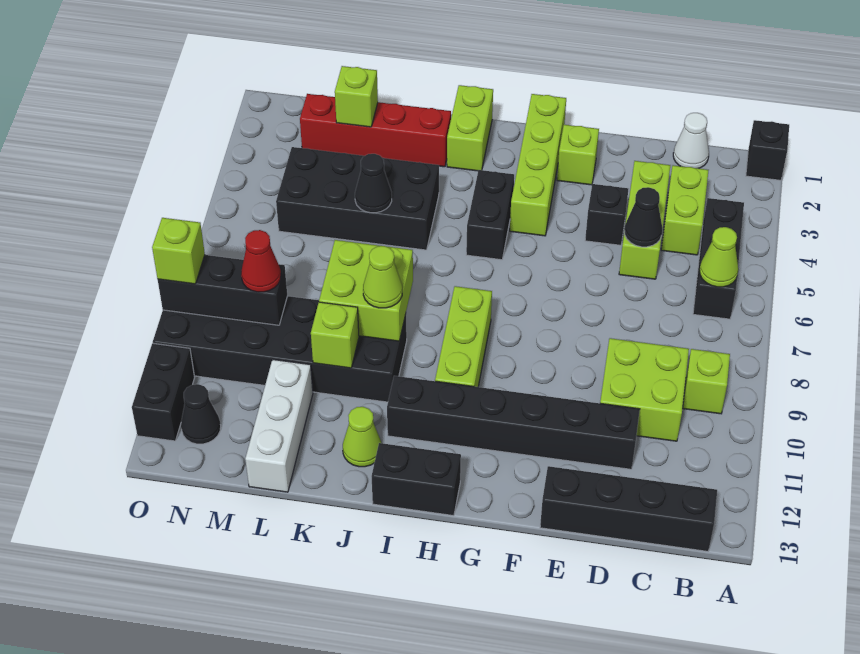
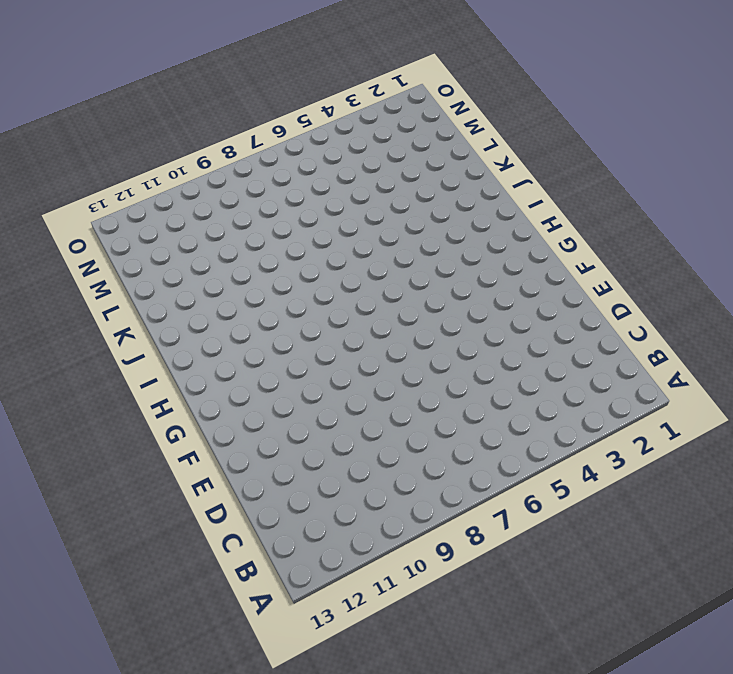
none -> black 1x1 brick [746,120,789,180]
none -> black 1x3 brick [693,198,744,319]
none -> lime 1x1 brick [683,349,730,414]
none -> black 1x4 brick [540,466,717,551]

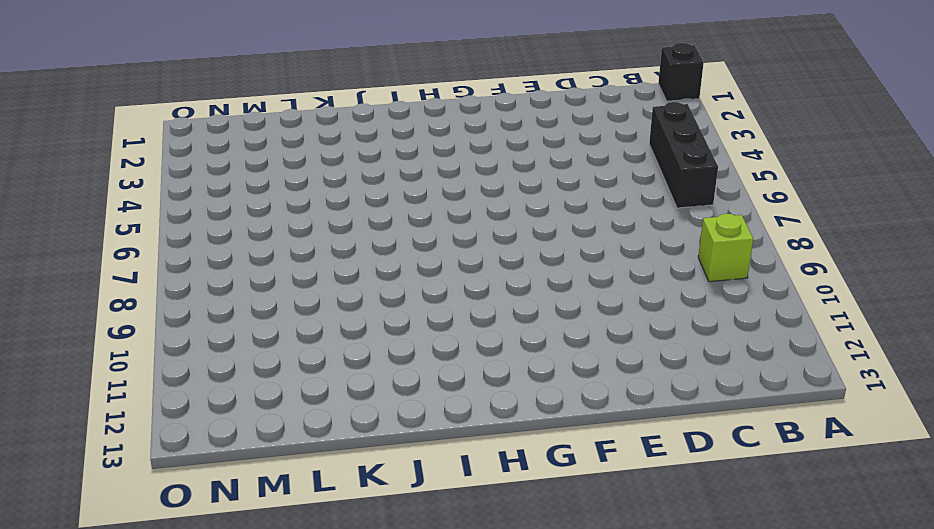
none -> black 1x4 brick [540,466,717,551]
none -> white 1x1 cone [673,113,709,168]
none -> lime 1x2 brick [661,165,709,255]
none -> lime 2x2 brick [600,338,689,441]

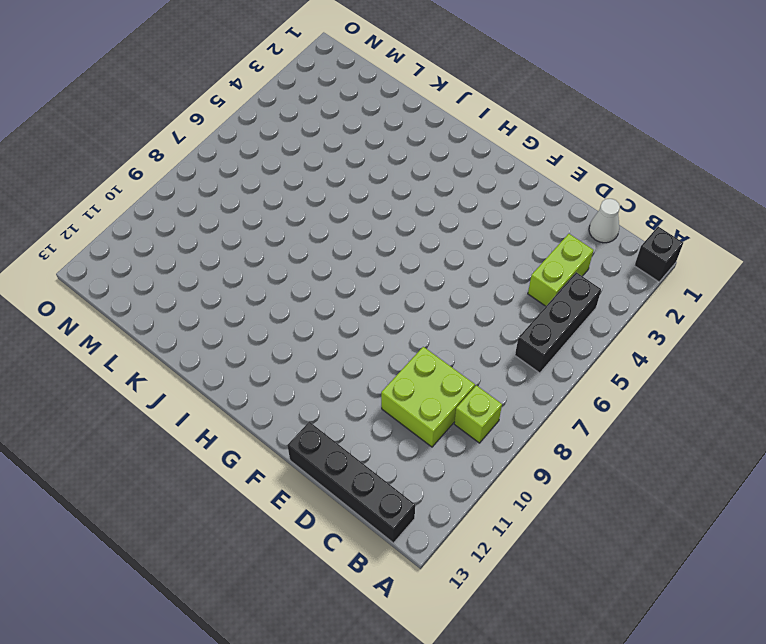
none -> lime 1x3 brick [619,161,670,279]
none -> black 1x6 brick [387,376,640,469]
none -> black 1x1 brick [585,184,628,245]
none -> lime 1x1 brick [557,125,599,185]

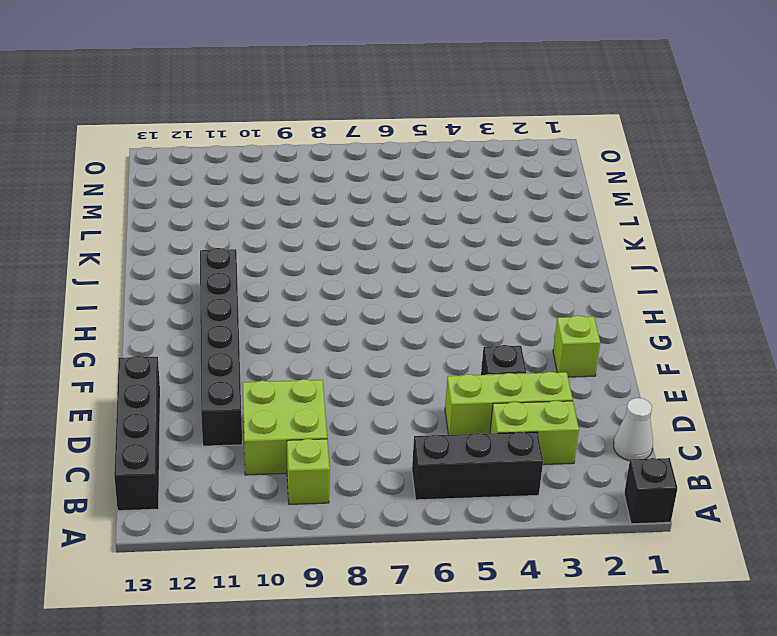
none -> lime 1x4 brick [510,94,566,236]
none -> black 1x2 brick [466,170,514,260]
none -> lime 1x3 brick [435,286,492,387]
none -> black 1x2 brick [372,443,461,516]

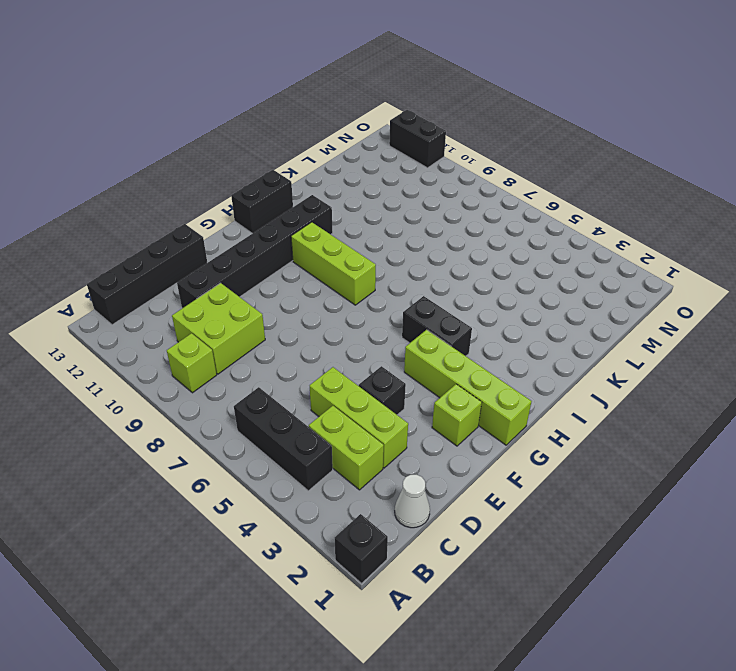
none -> lime 1x2 brick [447,85,493,171]
none -> red 1x4 brick [300,94,451,167]
none -> black 2x4 brick [276,147,439,250]
none -> black 2x6 brick [153,296,407,402]

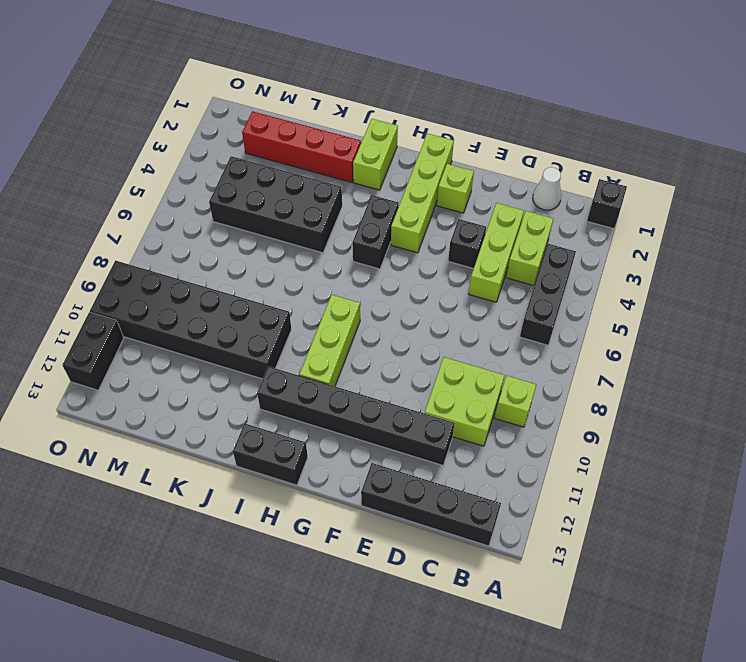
none -> lime 1x1 cone [343,407,382,467]
none -> white 1x3 brick [245,359,313,492]
none -> black 1x1 cone [181,384,221,444]
none -> lime 1x1 cone [700,227,738,287]

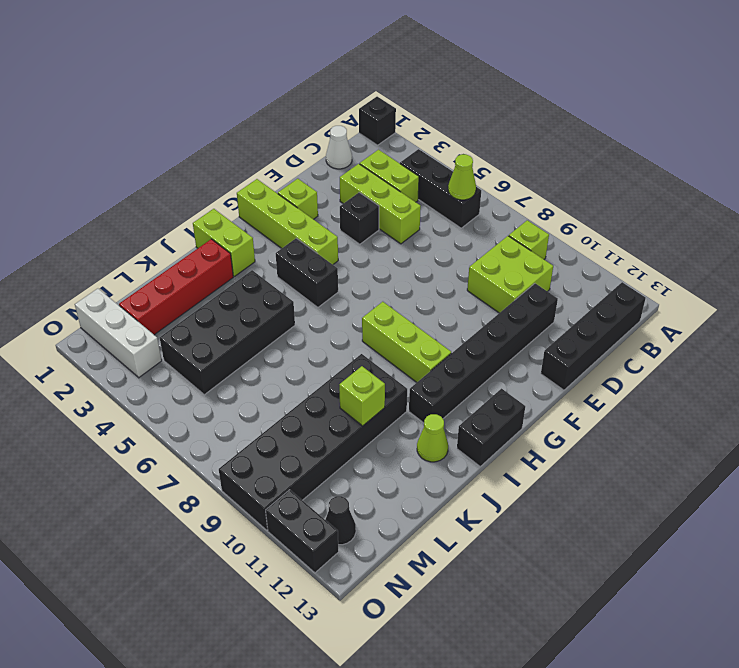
white 1x3 brick [75,289,162,378] -> white 1x3 brick moved to [245,359,313,492]
none -> black 1x1 cone [625,187,662,247]
none -> lime 2x2 brick [319,240,413,341]
none -> black 1x1 cone [355,154,392,213]
none -> lime 1x1 brick [335,66,378,127]

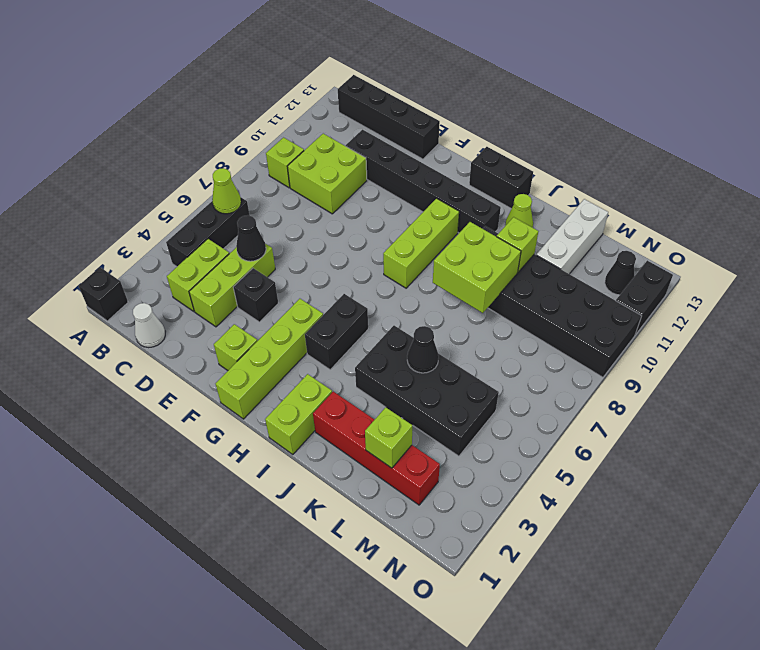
none -> black 1x3 brick [158,255,287,325]
none -> lime 1x1 cone [363,246,402,308]
none -> red 1x1 cone [241,230,281,292]
none -> lime 1x1 brick [152,218,205,284]

